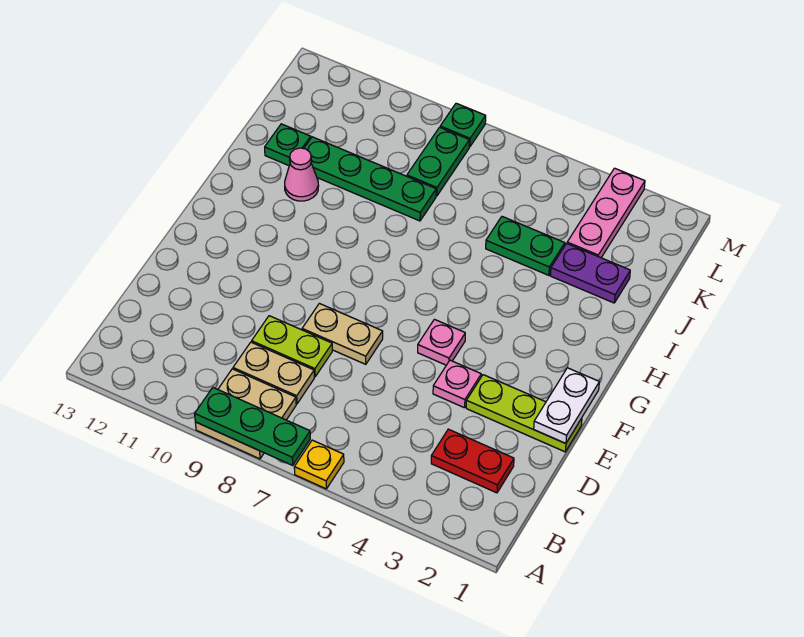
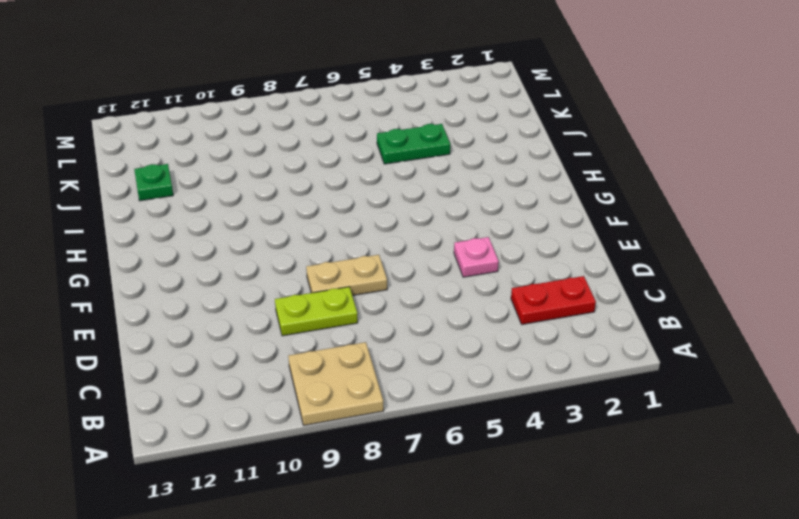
none -> yellow 1x1 plate [294,440,344,489]
none -> tan 1x2 plate [233,342,314,404]
none -> lime 1x3 plate [466,375,582,452]

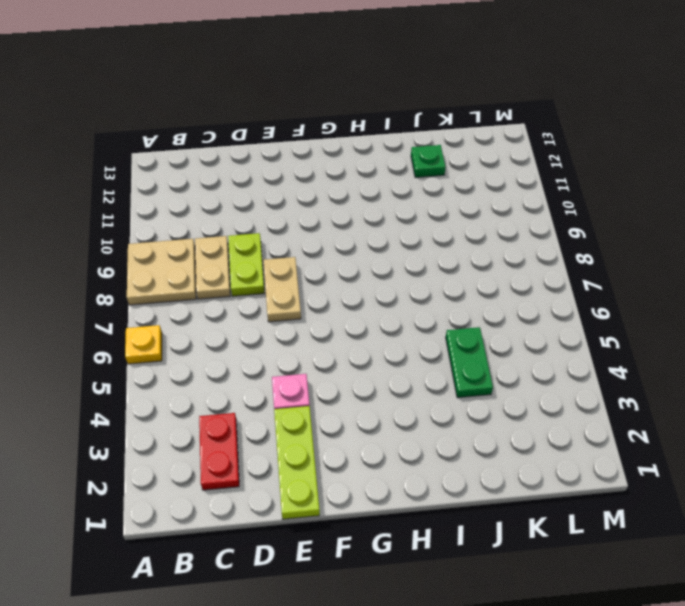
none -> pink 1x1 plate [418,319,465,365]
none -> pink 1x1 cone [285,148,319,201]
none -> purple 1x2 plate [550,243,630,303]

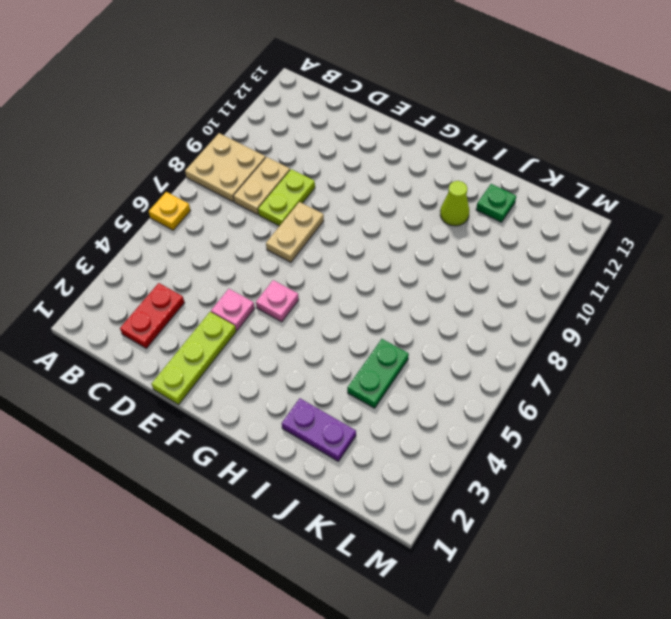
purple 1x2 plate [282,398,356,461] -> purple 1x2 plate turned to [550,243,630,303]
lime 1x1 cone [440,181,469,226] -> pink 1x1 cone [285,148,319,201]
none -> green 1x4 plate [304,137,436,221]
none -> pink 1x3 plate [567,168,645,258]
none -> green 1x2 plate [407,127,469,196]

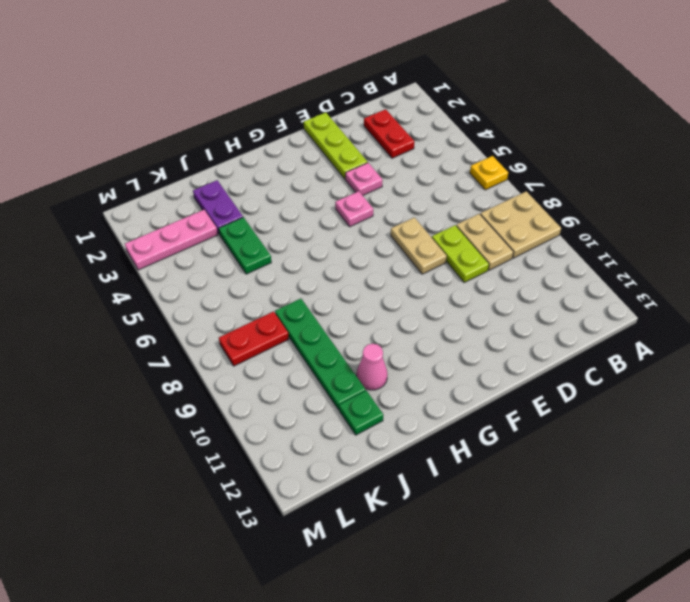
red 1x2 plate [219,311,289,366] -> green 1x2 plate [407,127,469,196]
none -> green 1x1 plate [440,103,486,147]
none -> green 1x3 plate [195,388,310,465]
none -> white 1x2 plate [534,368,599,444]

